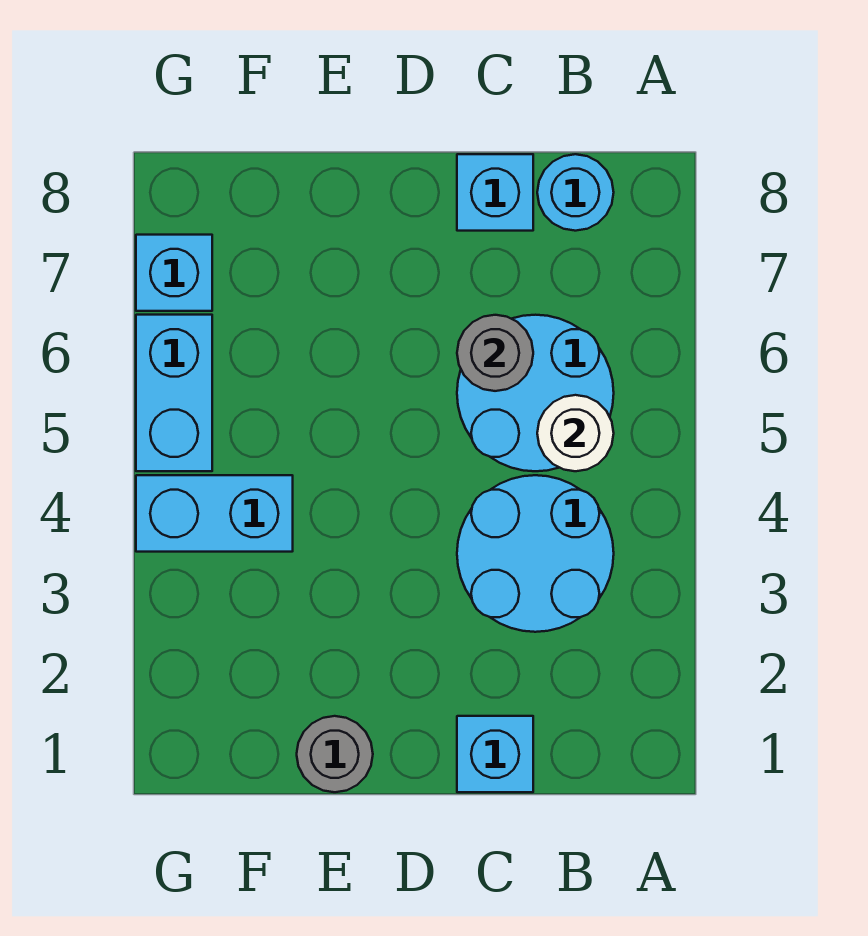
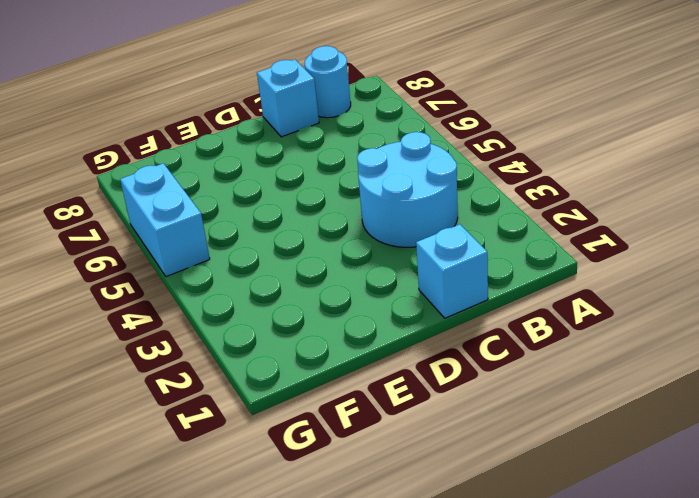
none -> cyan 2x2 round brick [457,315,614,471]
none -> grey 1x1 round brick [297,716,373,792]

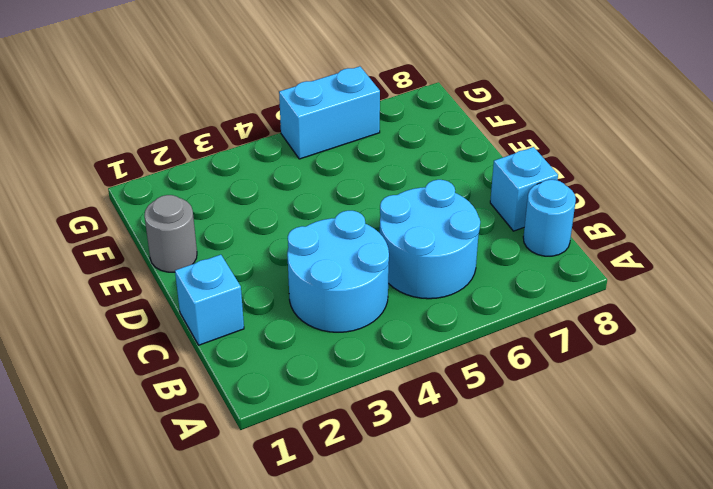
none -> cyan 1x2 brick [136,475,293,552]
none -> cyan 1x1 brick [136,235,212,311]

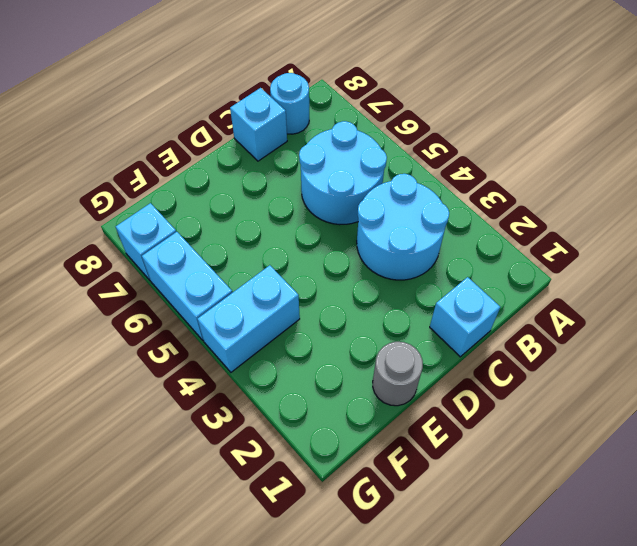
none -> white 1x1 round brick [537,395,614,471]
none -> grey 1x1 round brick [457,315,533,391]

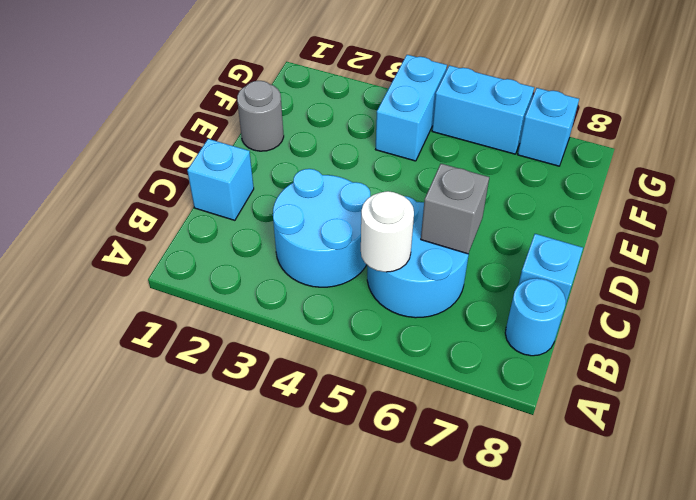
grey 1x1 brick [421,164,489,254] -> grey 1x1 round brick [457,315,533,391]

